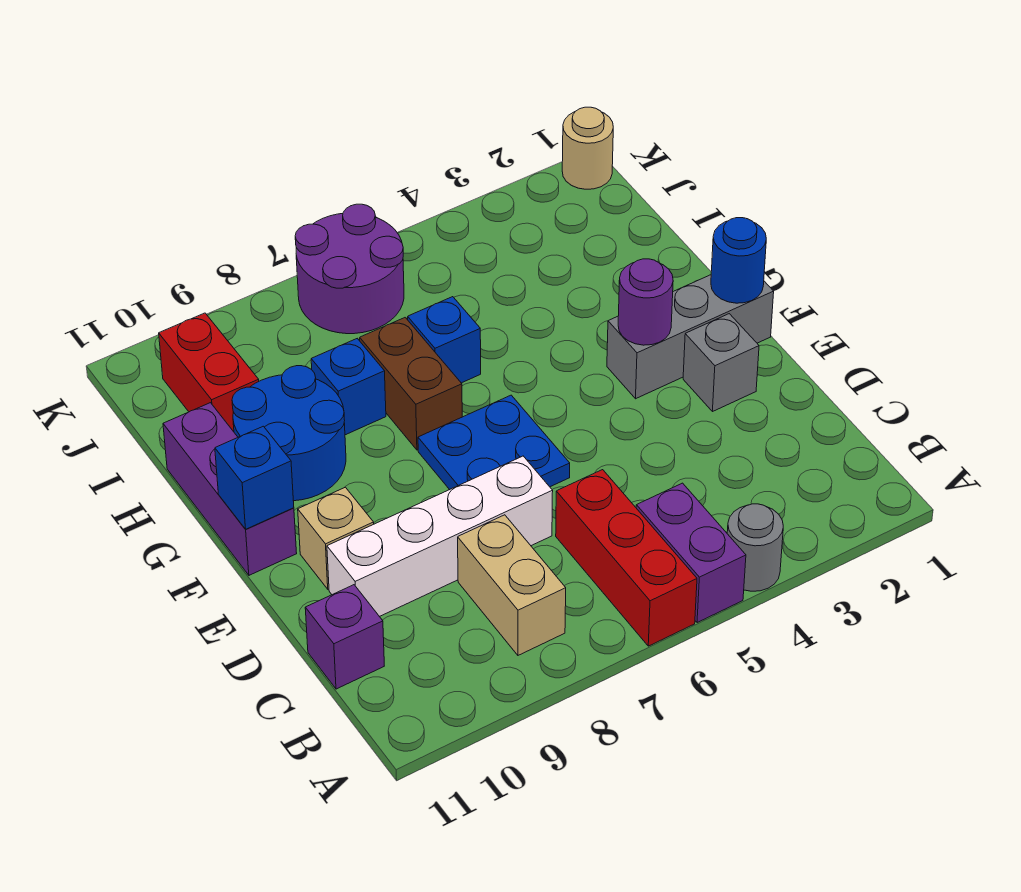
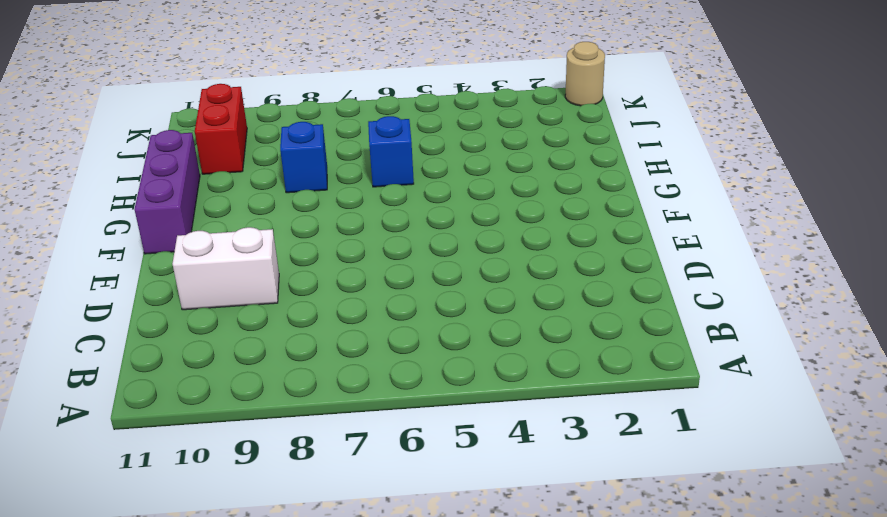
white 1x2 brick [172,227,279,310] -> white 1x4 brick [327,456,553,617]
none -> grey 1x1 round brick [727,504,783,591]
none -> purple 1x2 brick [636,483,746,623]
none -> red 1x3 brick [556,470,697,646]

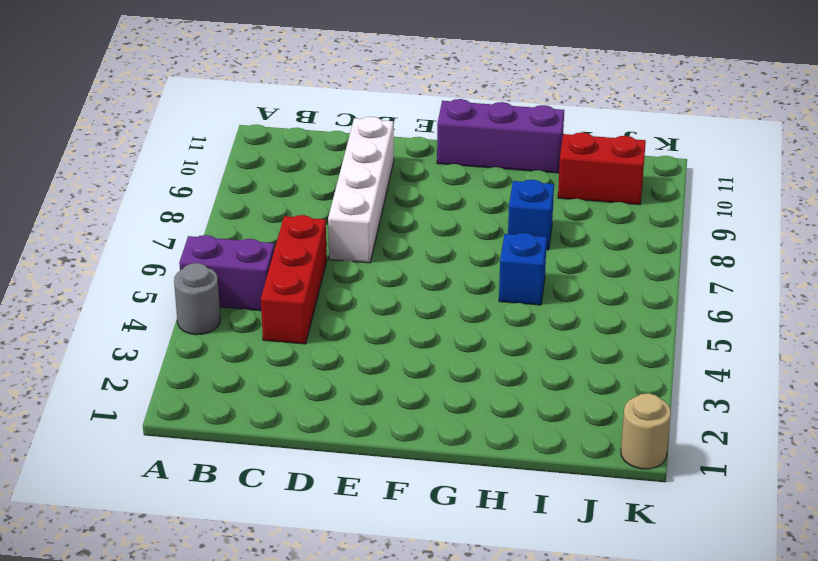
red 1x3 brick [261,215,327,344] -> red 1x3 brick turned to [556,470,697,646]
none -> tan 1x2 brick [458,515,566,655]
none -> purple 1x1 brick [305,585,384,689]
none -> grey 1x1 brick [683,314,759,412]

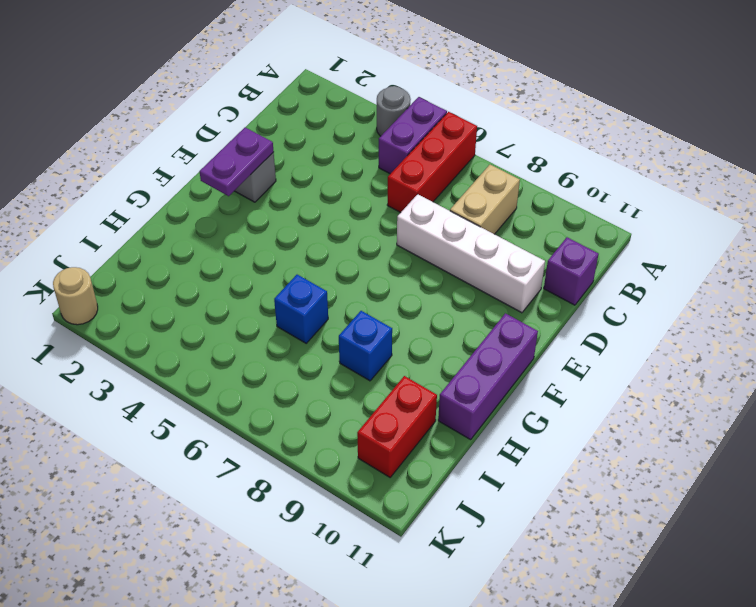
purple 1x2 plate [199,128,274,196] -> none
none -> blue 2x2 plate [418,395,570,490]
none -> tan 1x1 brick [298,487,374,589]
none -> grey 1x3 brick [607,275,774,399]

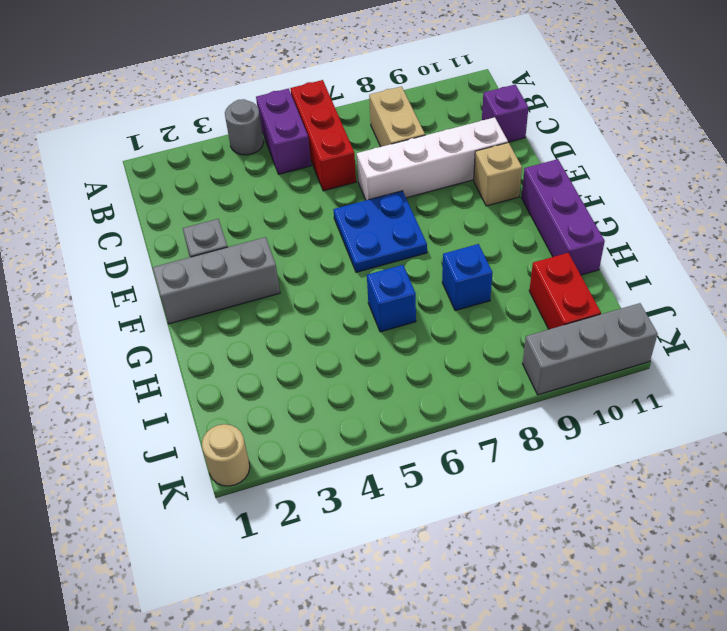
grey 1x3 brick [522,303,658,395] -> none
none -> brown 1x2 brick [360,318,462,450]
none -> blue 2x2 round brick [232,366,346,501]
none -> purple 2x2 round brick [295,204,404,334]

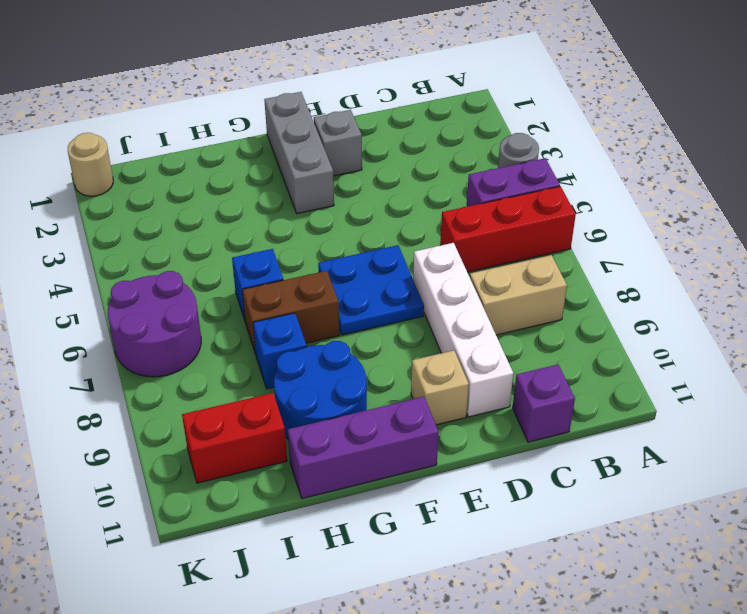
none -> blue 1x1 round brick [711,218,766,303]
none -> purple 1x1 round brick [618,259,673,345]
none -> blue 1x1 brick [215,426,294,529]

